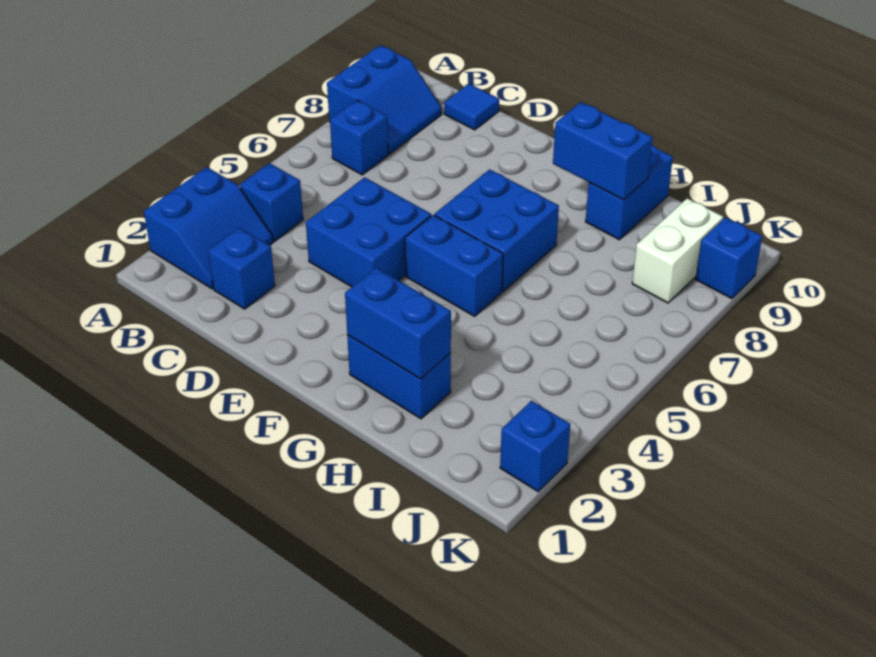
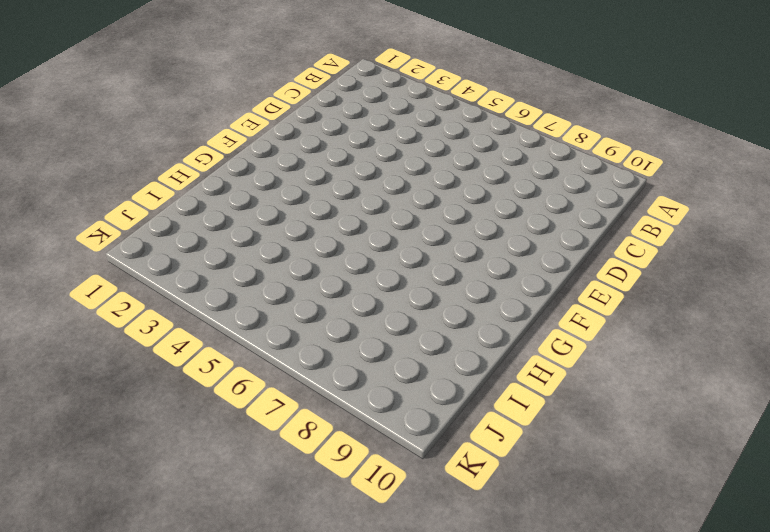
none -> blue 2x2 slope [144,167,273,289]
none -> blue 2x2 slope [327,45,442,154]
none -> blue 1x1 brick [240,163,303,241]

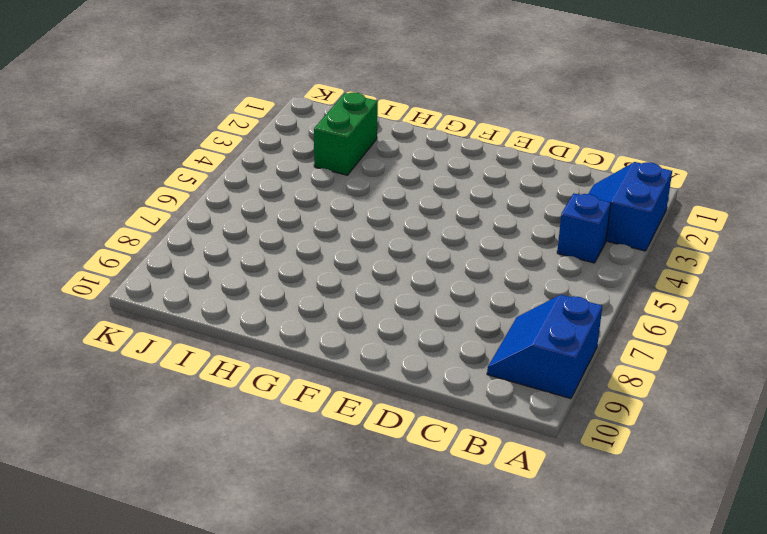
green 1x2 brick [314,93,378,175] -> none
none -> blue 1x1 brick [330,100,389,175]
none -> blue 1x1 brick [208,228,275,309]
none -> blue 1x1 tile [444,84,499,130]

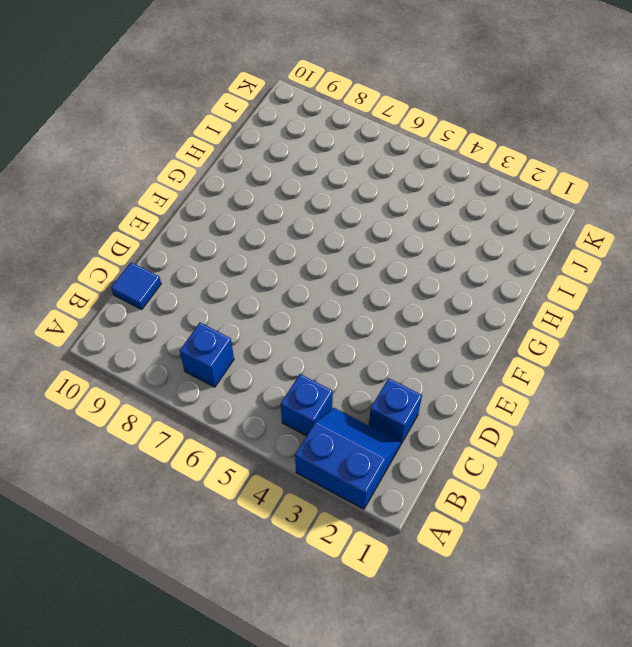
none -> blue 2x2 slope [327,45,442,154]
none -> blue 2x2 brick [306,177,431,287]
none -> blue 1x2 brick [405,215,503,316]

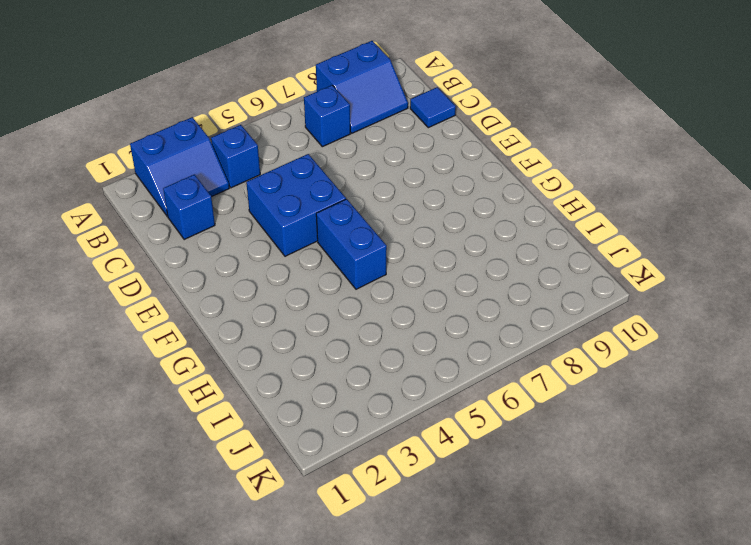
none -> blue 2x2 brick [434,169,559,291]
none -> blue 1x2 brick [347,335,451,419]
none -> blue 1x2 brick [585,145,673,240]

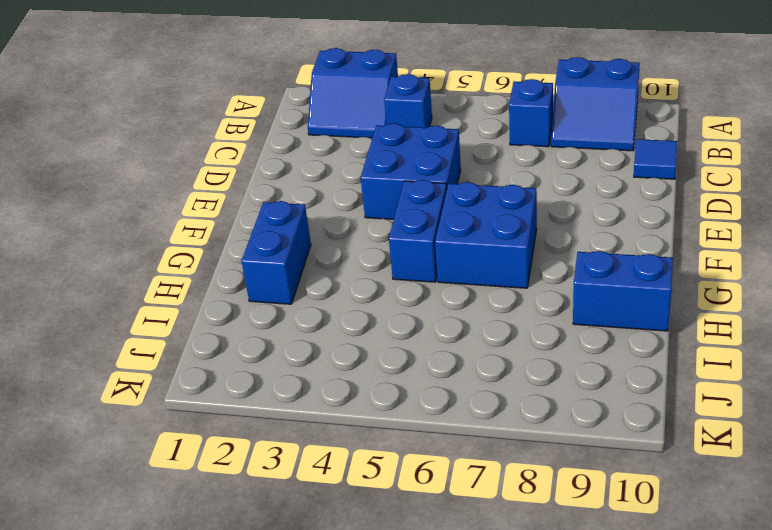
none -> blue 1x1 brick [208,228,275,309]
none -> white 1x2 brick [632,198,723,303]
none -> blue 1x1 brick [500,401,570,492]

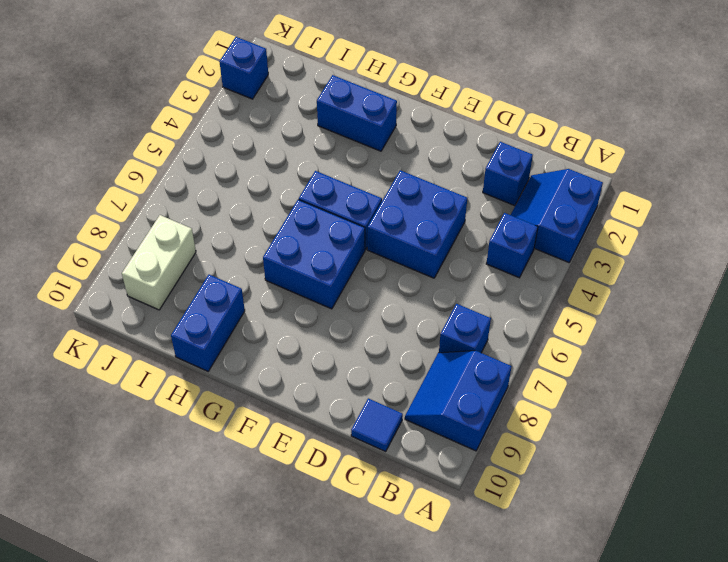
none -> blue 1x1 brick [695,217,762,299]
none -> blue 1x2 brick [345,268,451,379]
none -> blue 1x2 brick [553,102,653,200]

